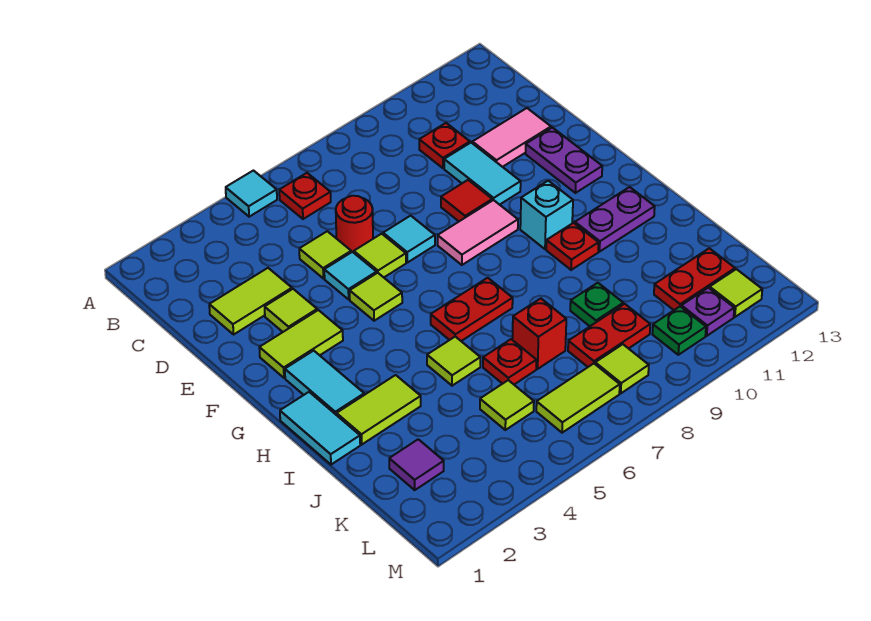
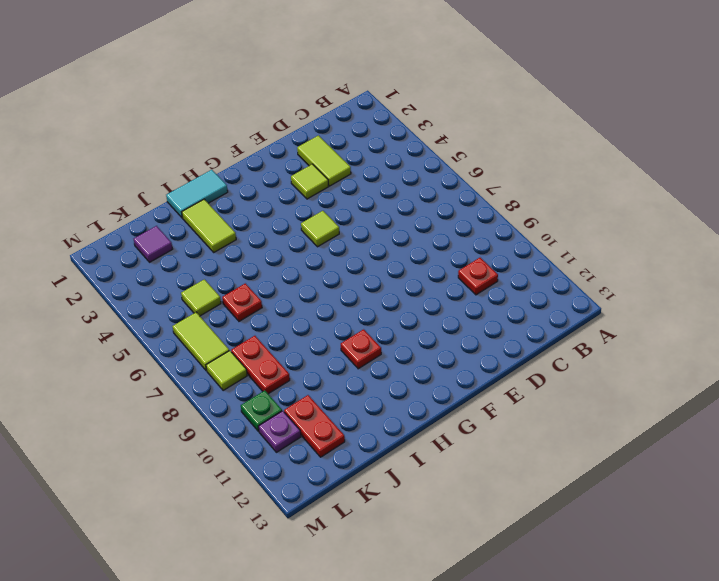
none -> cyan 1x1 tile [226,171,277,217]
none -> red 1x1 plate [279,173,331,219]
none -> lime 1x1 tile [299,231,351,278]
none -> red 1x1 round brick [336,196,373,253]

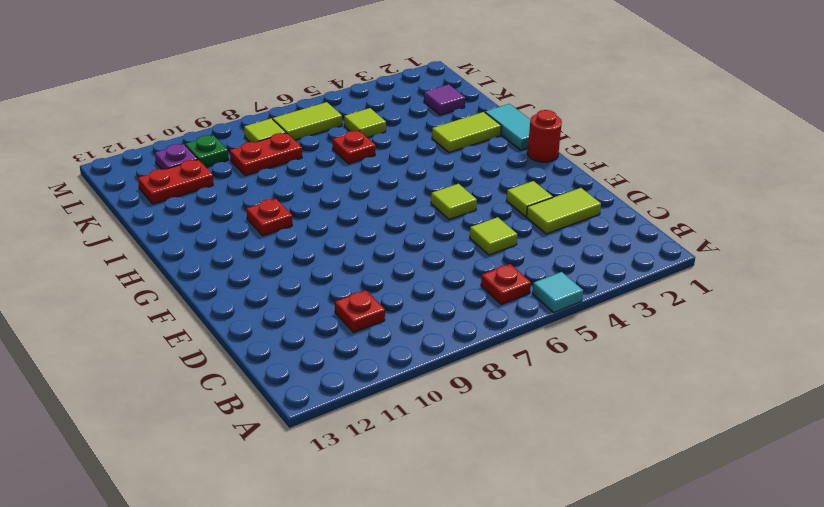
red 1x1 round brick [528,110,562,162] -> red 1x1 round brick moved to [336,196,373,253]
none -> cyan 1x2 tile [444,143,521,205]
none -> pink 1x2 tile [472,108,551,167]
none -> cyan 1x1 tile [324,252,377,299]
none -> lime 1x1 tile [354,234,406,277]

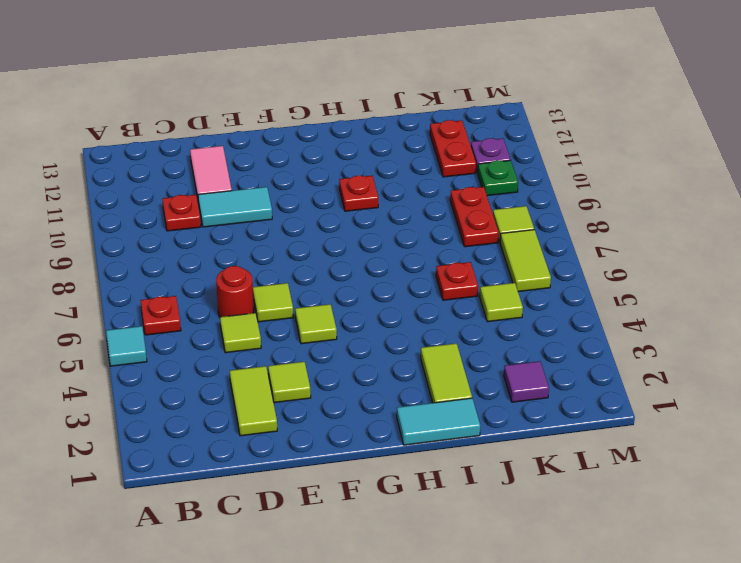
none -> cyan 1x1 tile [324,252,377,299]
none -> cyan 1x1 tile [383,216,435,263]
none -> red 1x1 tile [441,180,492,221]
none -> purple 1x2 plate [526,128,602,193]

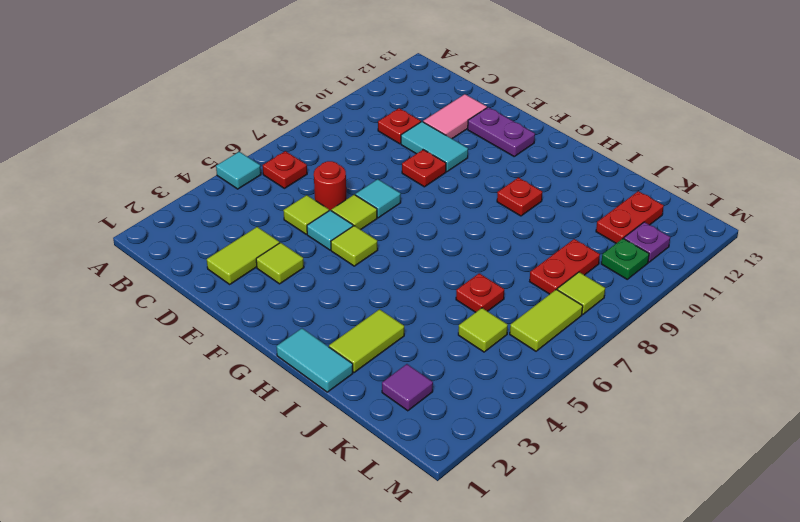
red 1x1 plate [402,150,446,187] -> red 1x1 tile [441,180,492,221]
none -> lime 1x2 tile [259,310,343,378]
none -> pink 1x2 tile [438,200,518,265]
none -> cyan 1x2 tile [285,351,364,415]
none -> cyan 1x1 brick [520,181,573,249]

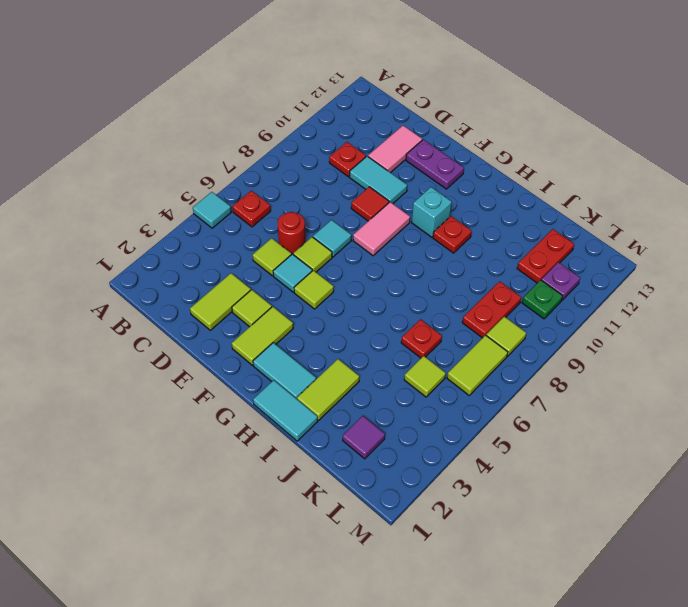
none -> red 1x2 plate [431,278,513,341]
none -> purple 1x2 plate [575,187,655,252]
none -> lime 1x1 tile [427,337,480,386]
none -> red 1x1 brick [512,298,566,369]

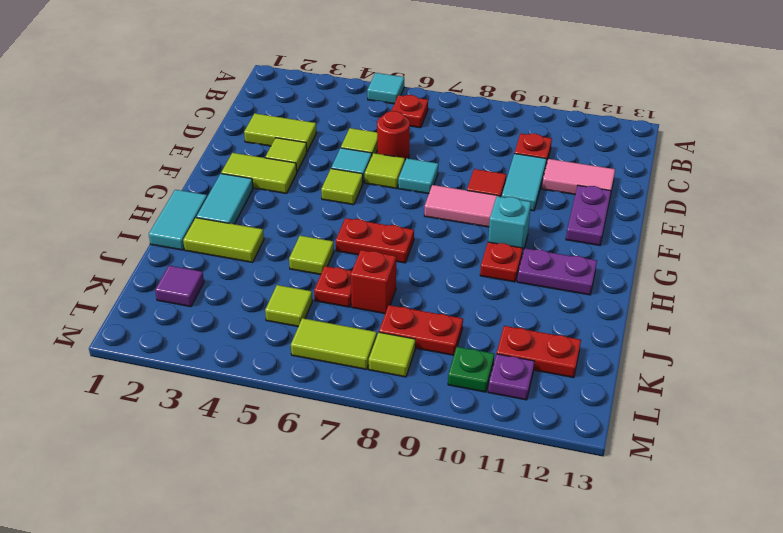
none -> green 1x1 plate [570,283,623,326]
none -> lime 1x1 tile [710,269,762,317]

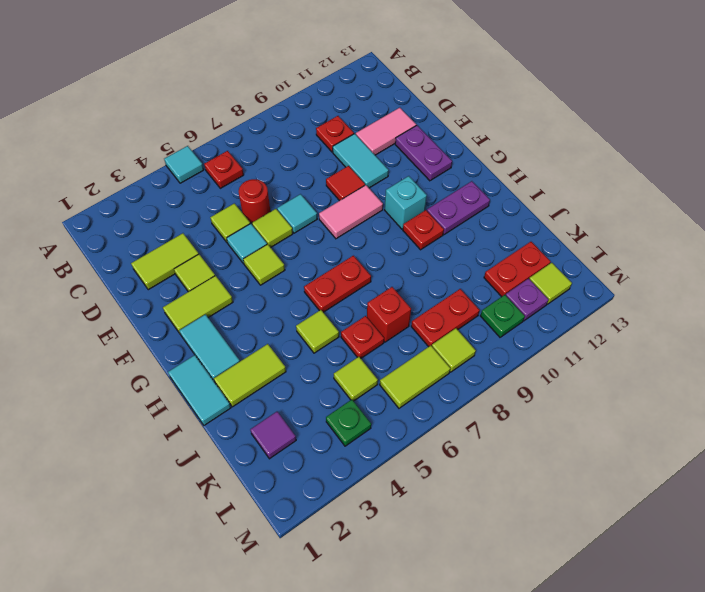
green 1x1 plate [326,400,371,446] -> green 1x1 plate moved to [570,283,623,326]

